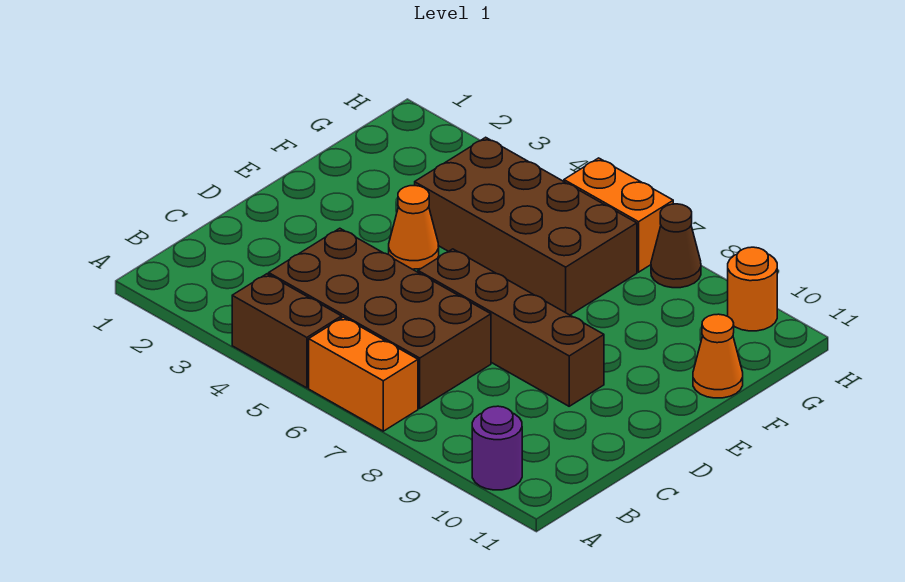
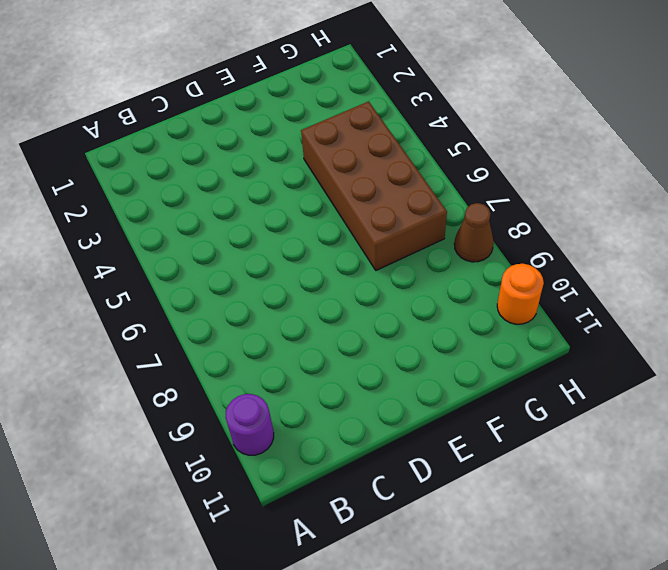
none -> brown 1x2 brick [232,274,342,388]
none -> orange 1x2 brick [309,317,418,431]

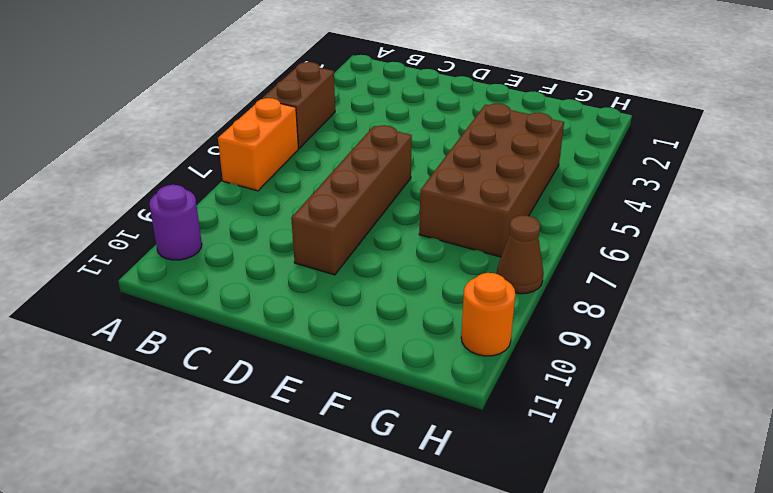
none -> brown 2x4 brick [269,228,491,408]
none -> orange 1x1 cone [389,185,439,269]

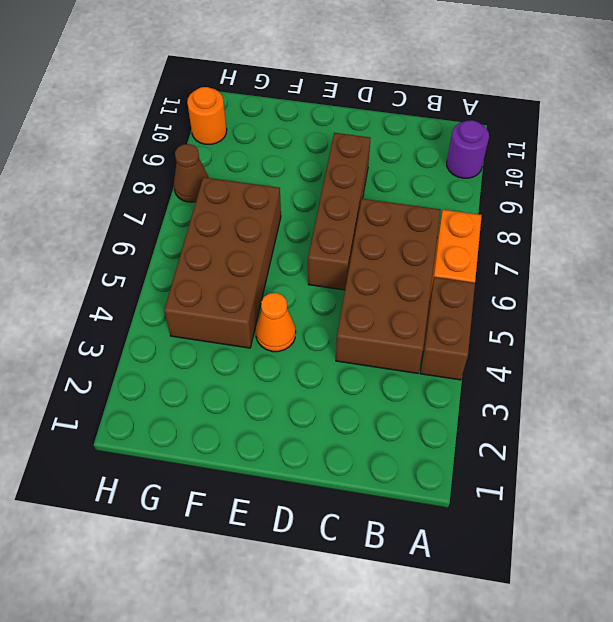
none -> orange 1x1 cone [693,314,743,398]
none -> orange 1x2 brick [564,158,673,272]

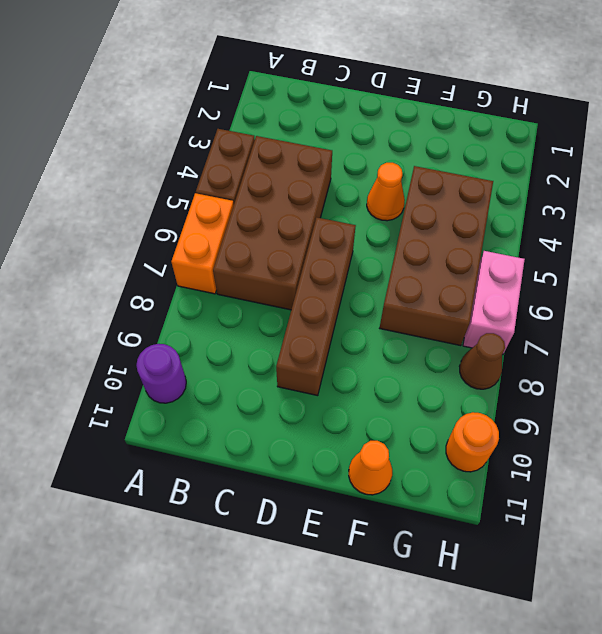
pink 1x2 brick [463,251,525,354] -> orange 1x2 brick [564,158,673,272]

